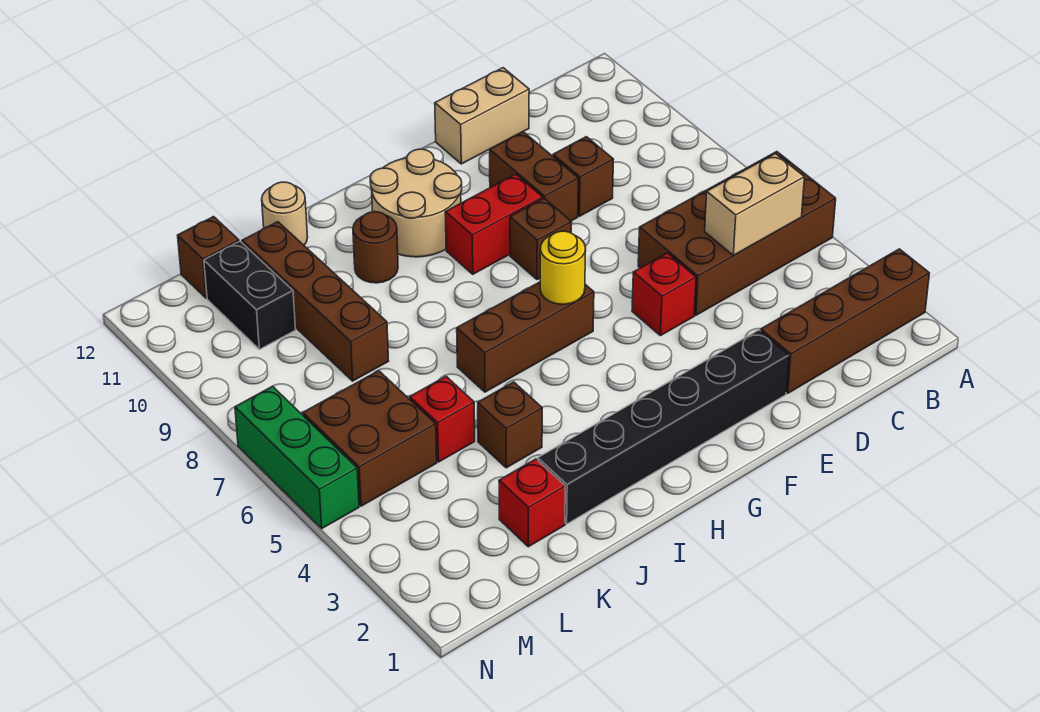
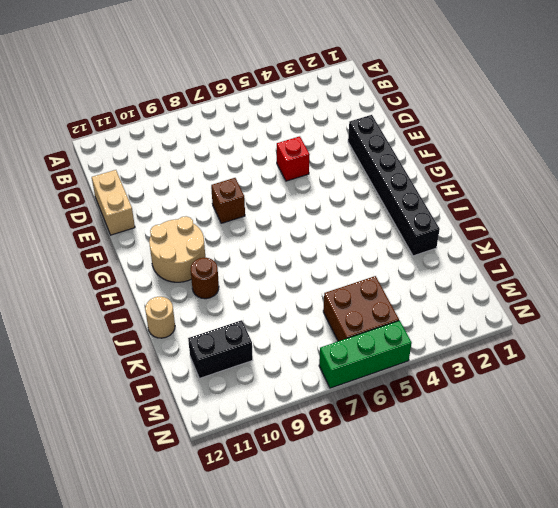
none -> brown 1x4 brick [761,249,929,393]
none -> brown 2x4 brick [638,152,836,315]
none -> brown 1x1 brick [553,137,614,216]

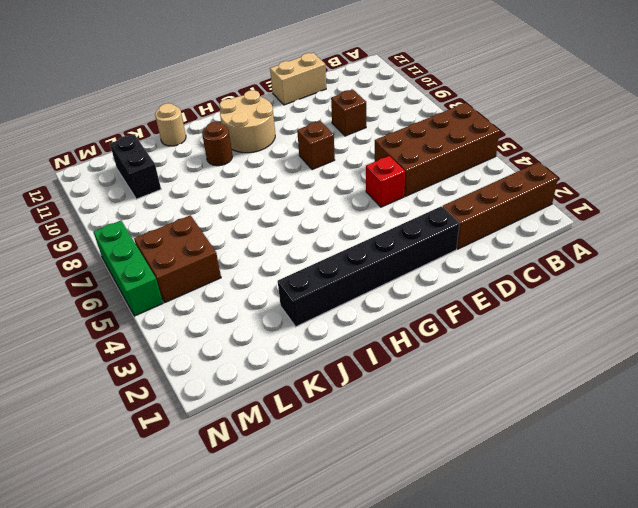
none -> brown 1x2 brick [490,132,578,221]
none -> red 1x2 brick [445,174,543,274]
none -> brown 1x3 brick [457,282,594,392]

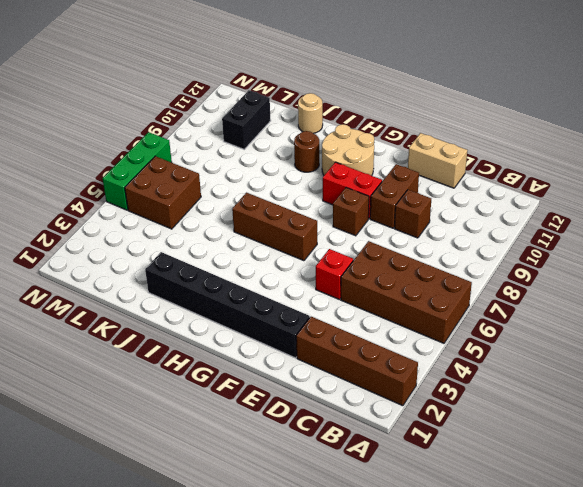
none -> brown 1x1 brick [478,382,542,468]
none -> red 1x1 brick [499,459,565,547]
none -> red 1x1 brick [410,377,475,462]

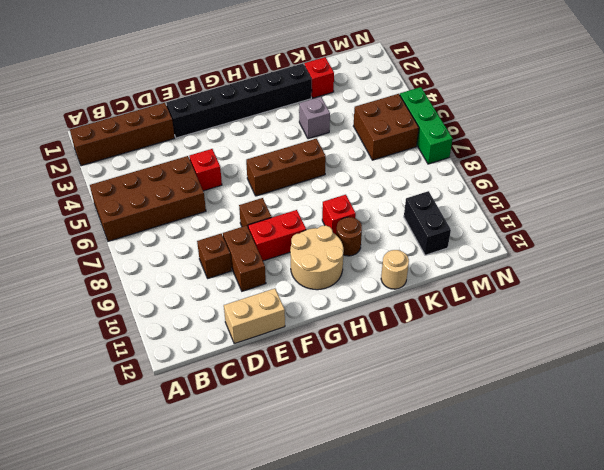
red 1x1 brick [322,195,356,234] -> red 1x1 brick moved to [410,377,475,462]
grey 1x1 brick [299,97,330,139] -> brown 1x1 brick [478,382,542,468]
none -> brown 1x4 brick [242,222,389,381]
none -> brown 1x1 brick [178,217,239,298]
none -> tan 1x2 brick [705,154,804,255]

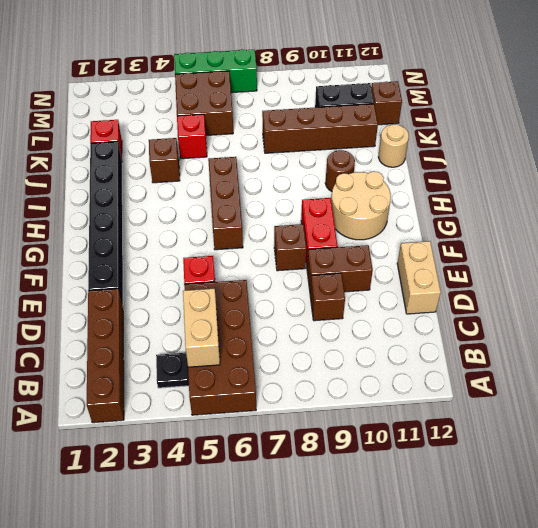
black 1x1 plate [156,353,189,388] -> none
none -> yellow 1x1 round brick [540,231,586,304]

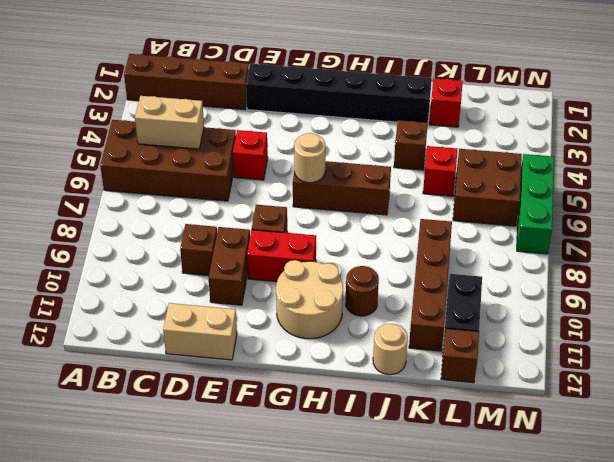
tan 1x1 round brick [294,133,326,183] -> yellow 1x1 round brick [540,231,586,304]

